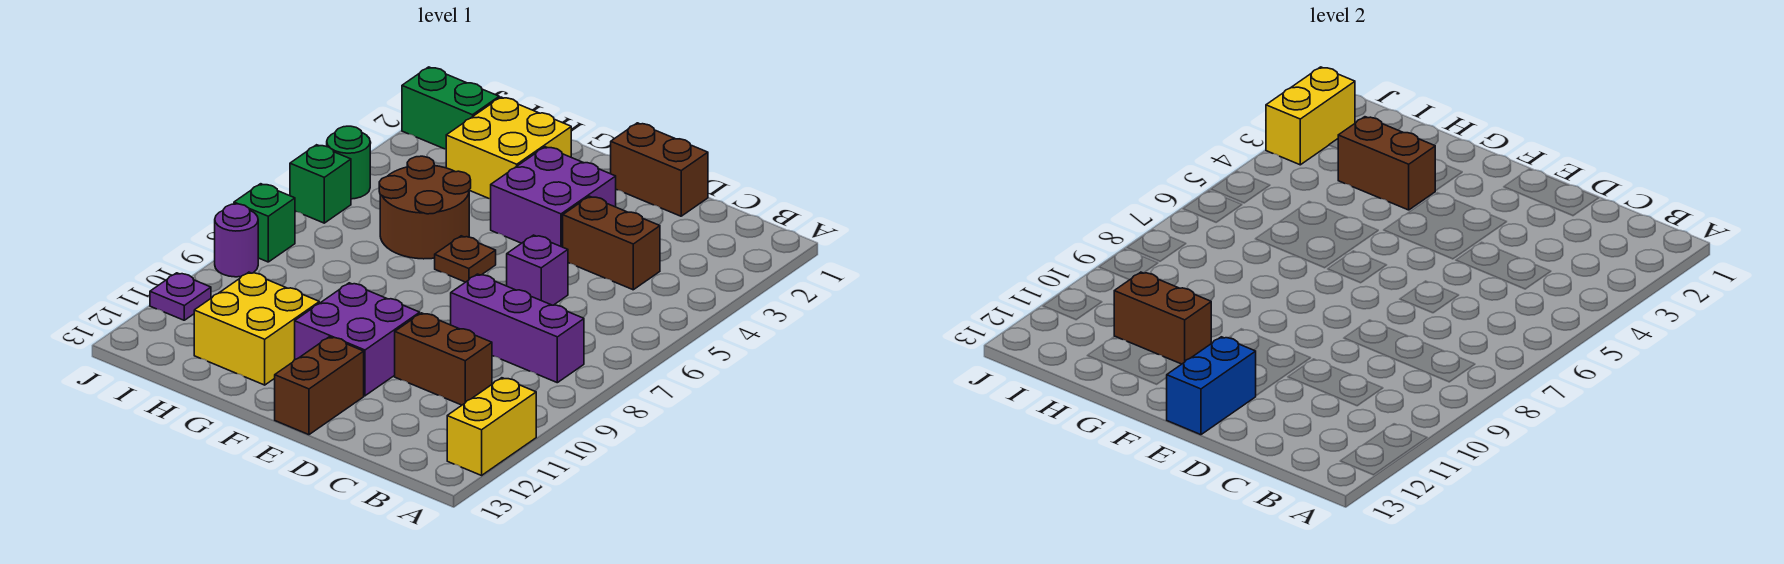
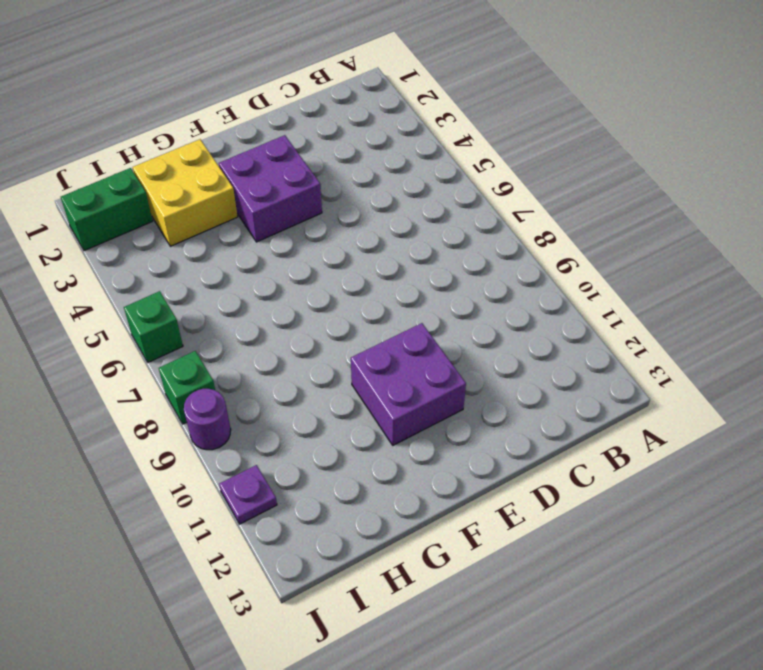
none -> yellow 1x2 brick [447,378,536,475]
none -> purple 1x3 brick [451,274,584,383]
none -> brown 1x2 brick [563,196,660,290]

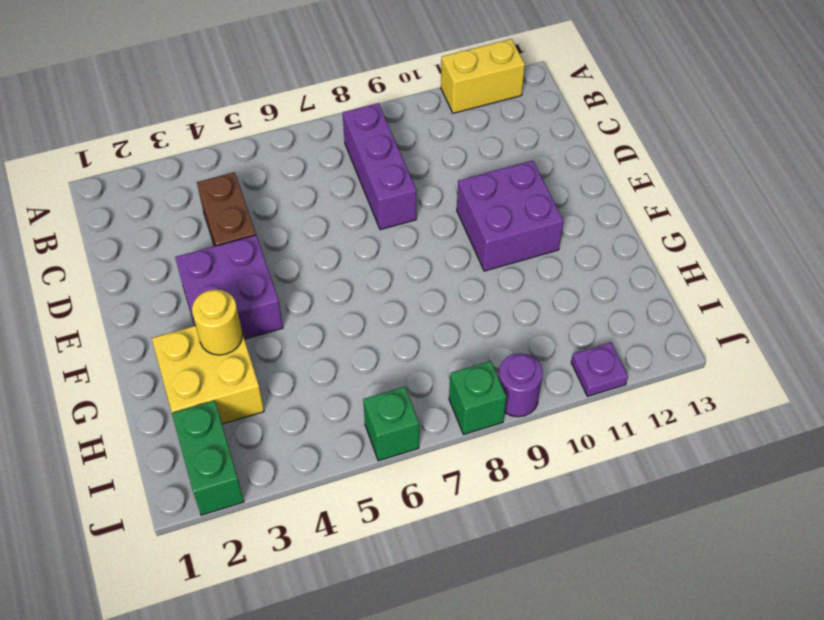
yellow 1x1 round brick [192,289,242,355] -> brown 1x2 brick [1338,117,1435,210]
none -> brown 1x2 brick [395,313,492,405]
none -> brown 1x2 brick [611,123,708,216]
none -> purple 1x1 brick [507,235,568,305]

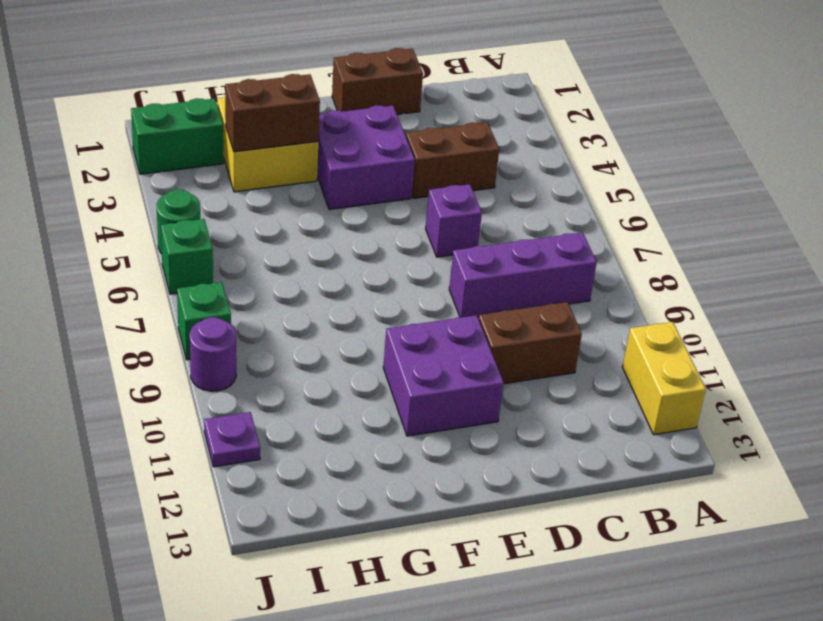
none -> brown 1x2 brick [275,337,364,435]
none -> brown 1x1 plate [435,236,496,282]
none -> brown 2x2 round brick [379,156,471,259]

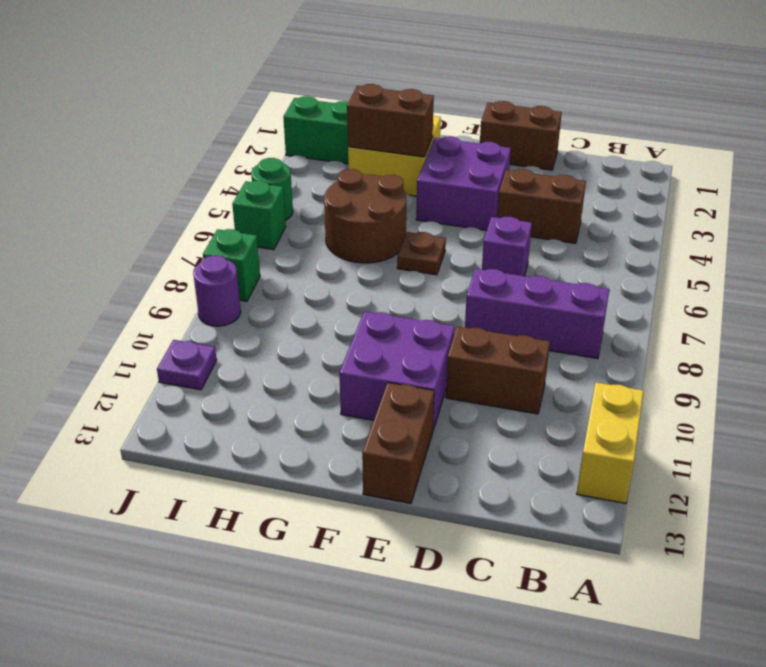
none -> yellow 2x2 brick [194,272,319,385]
none -> blue 1x2 brick [1167,337,1256,435]
none -> brown 1x2 brick [1114,272,1211,364]

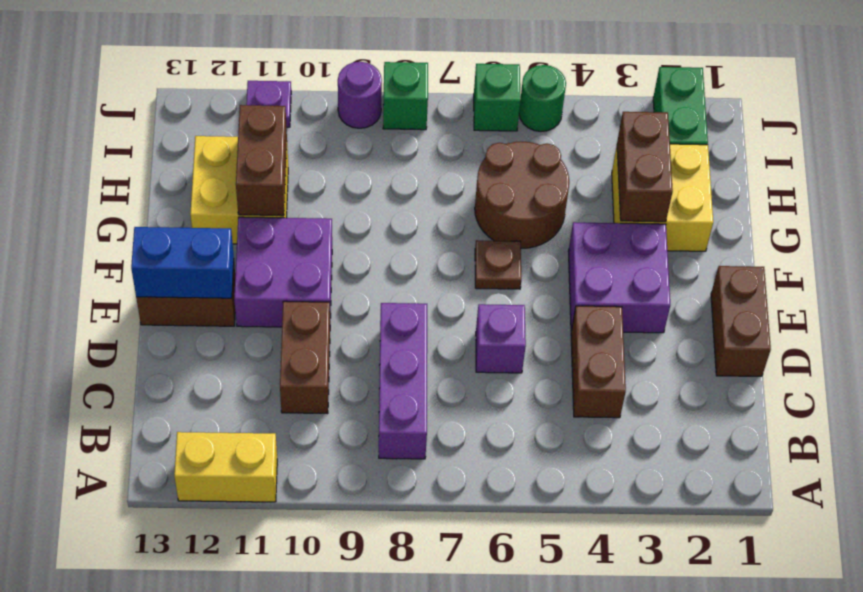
none -> yellow 1x2 brick [1266,67,1355,165]

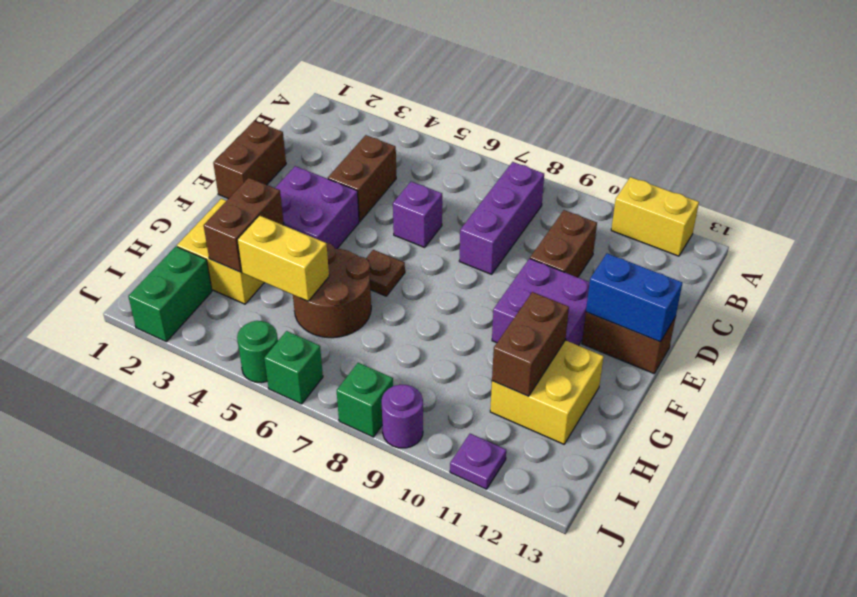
yellow 1x2 brick [237,215,329,301] -> yellow 1x2 brick moved to [1266,67,1355,165]

